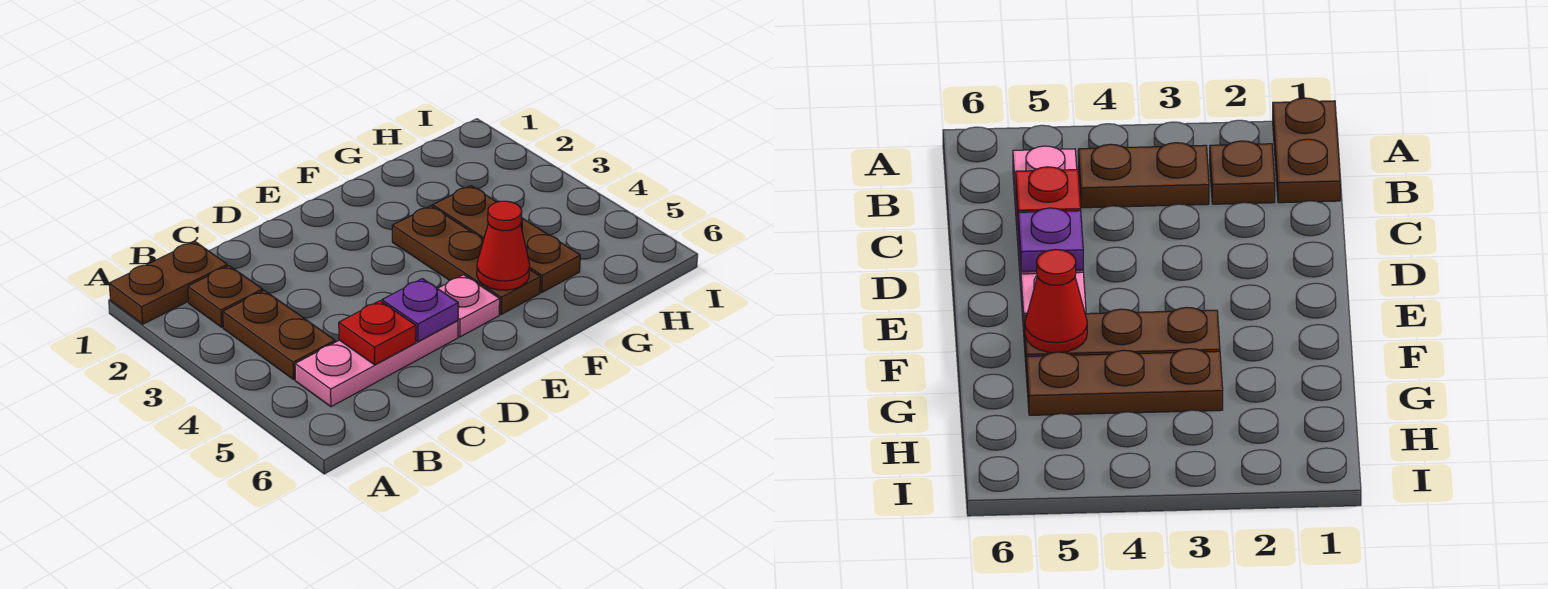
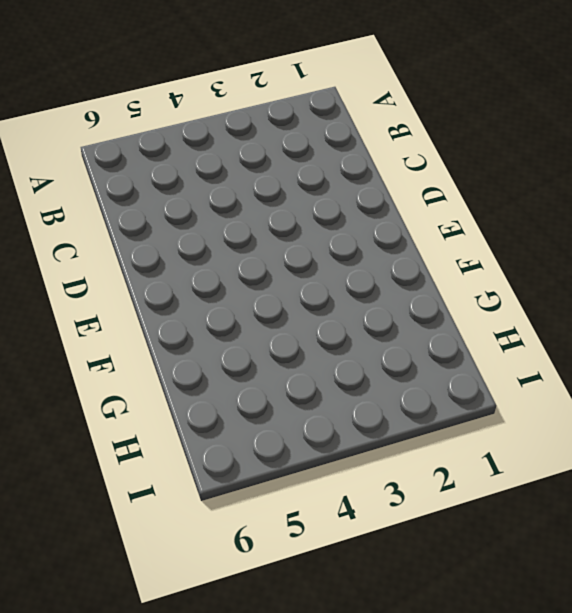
none -> brown 1x2 plate [109,241,227,324]
none -> brown 1x1 plate [188,266,263,327]

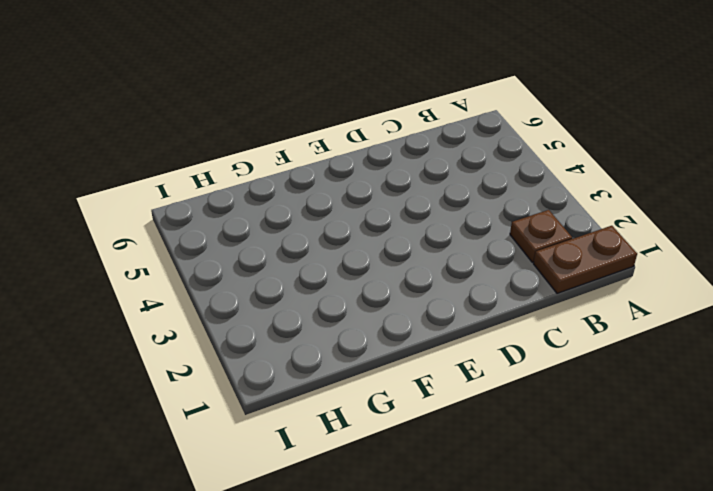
none -> brown 1x2 plate [223,290,335,379]
none -> pink 1x3 plate [295,321,458,407]

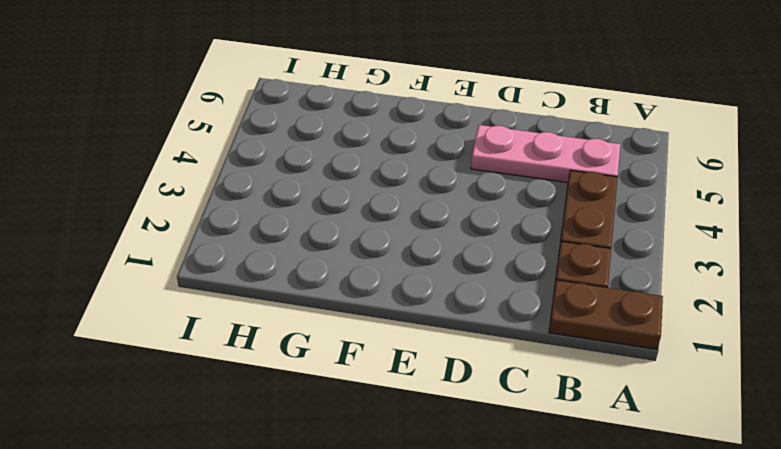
none -> pink 1x1 plate [438,275,500,337]
none -> brown 1x3 plate [392,206,540,314]

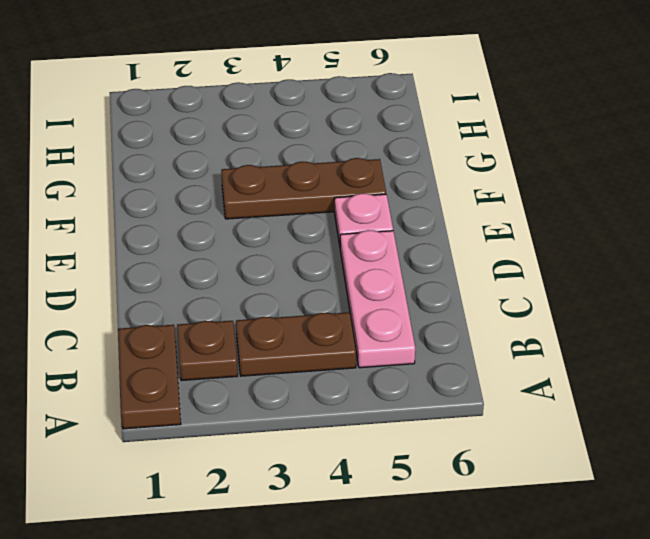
none -> brown 1x3 plate [433,186,580,292]
none -> red 1x1 plate [339,301,416,365]

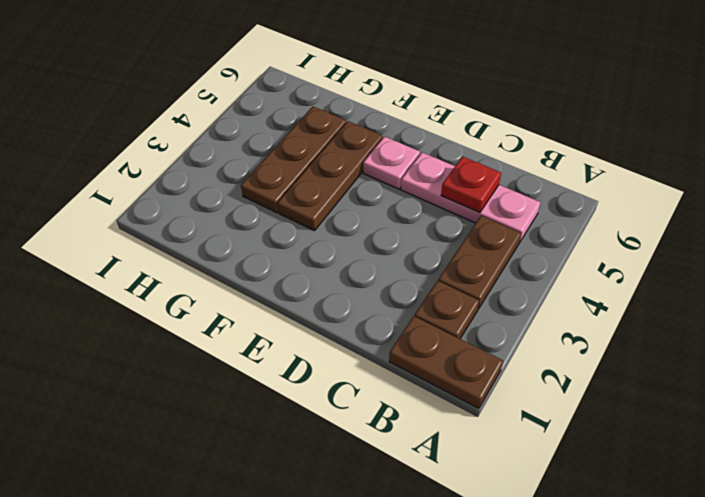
none -> purple 1x1 plate [382,279,458,342]
none -> red 1x1 cone [477,201,530,290]

